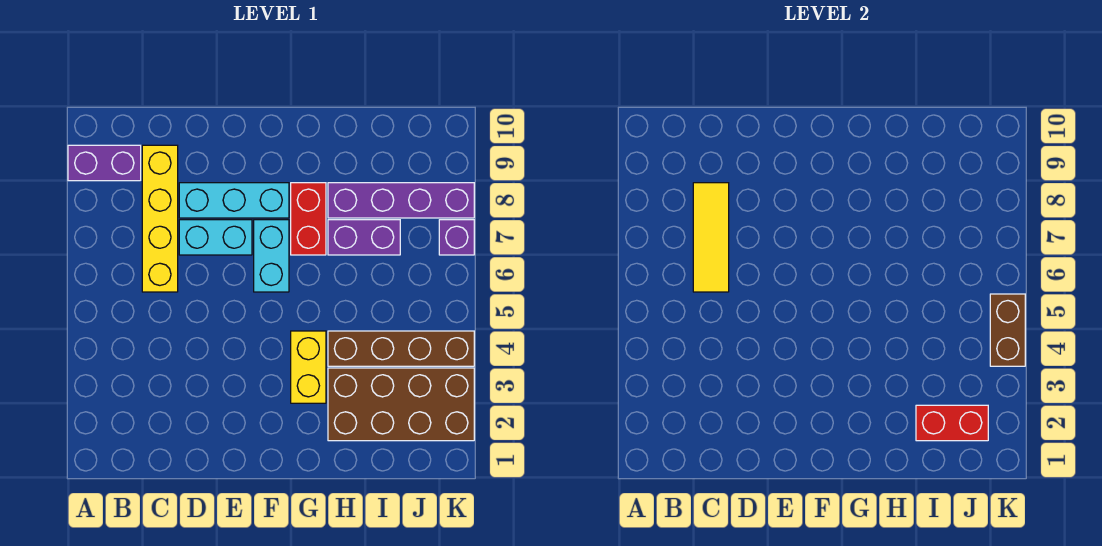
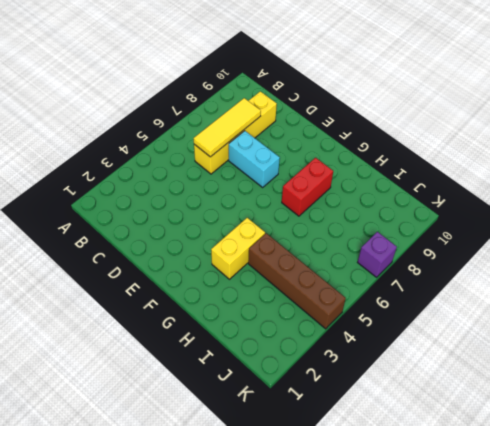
none -> purple 1x2 brick [68,145,141,181]
none -> cyan 1x3 brick [179,183,289,218]
none -> cyan 1x2 brick [254,220,289,292]

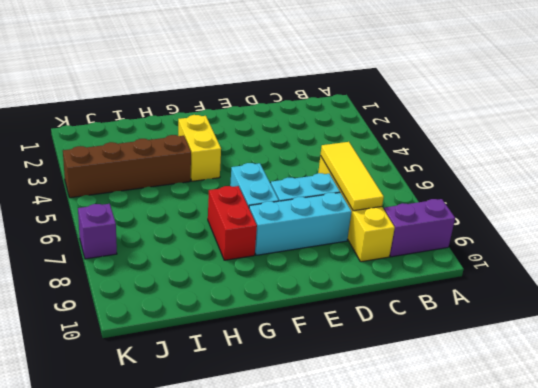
none -> brown 2x4 brick [328,368,474,441]
none -> purple 1x2 brick [328,220,400,255]
none -> purple 1x4 brick [328,183,474,218]

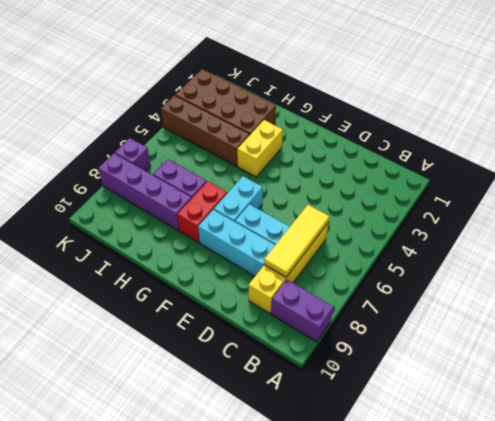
none -> red 1x2 brick [916,405,988,441]
none -> brown 1x2 brick [990,294,1025,366]

